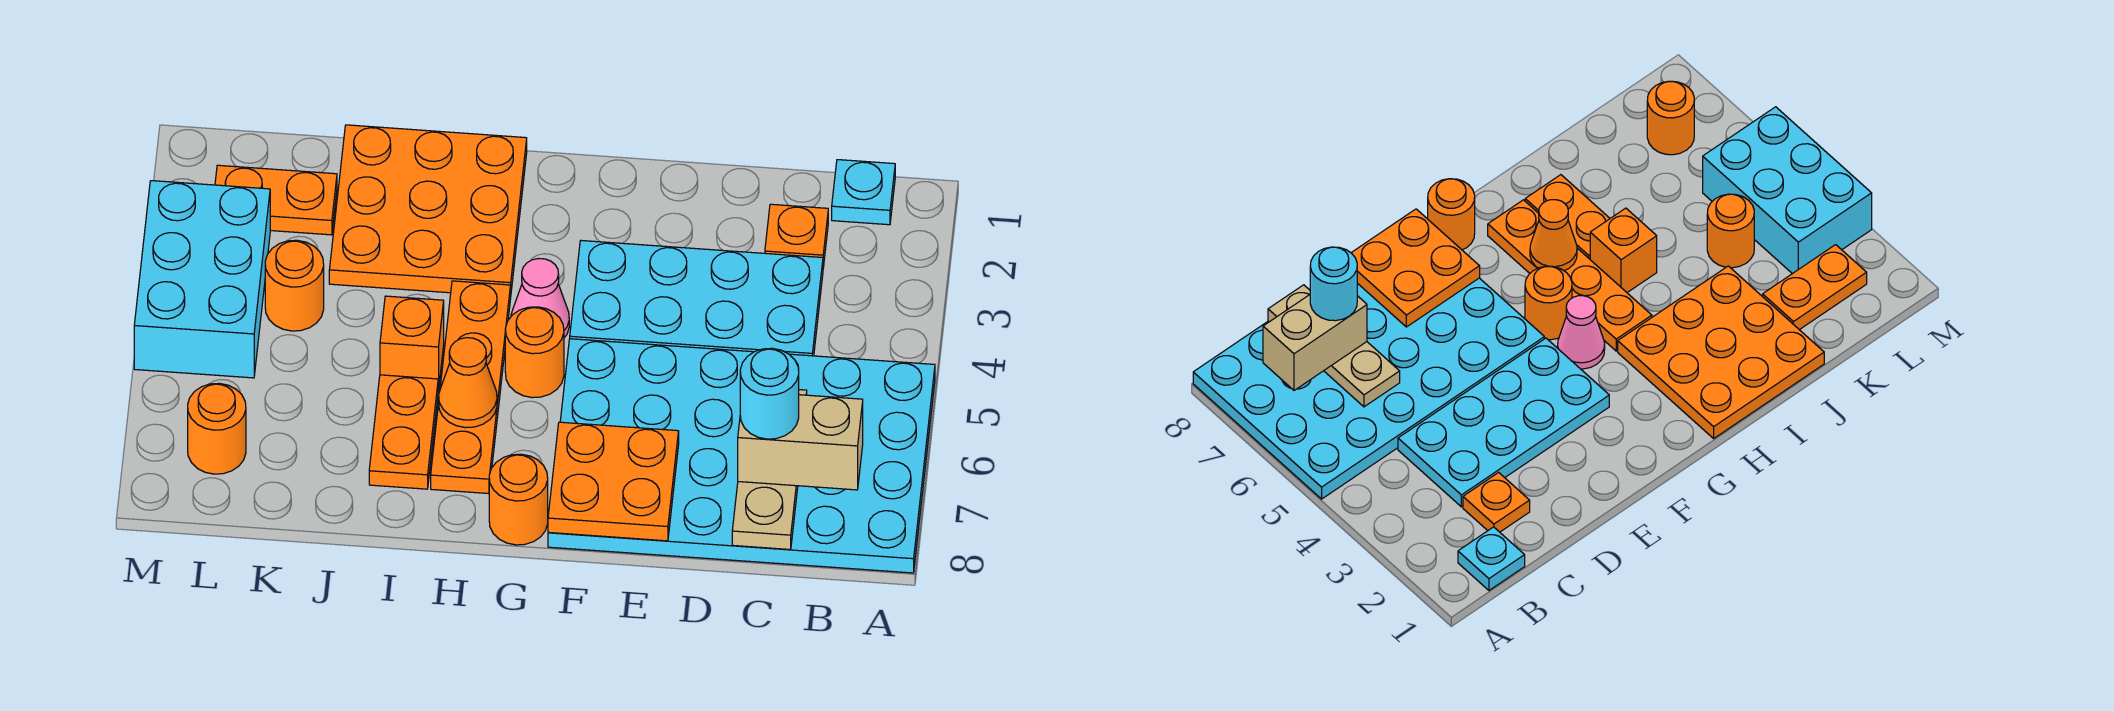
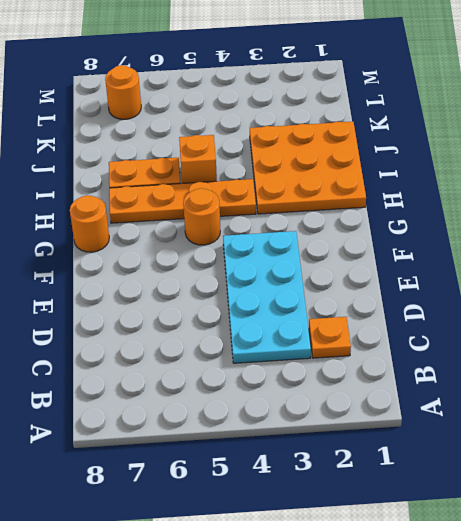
none -> cyan 4x6 plate [548,339,935,573]
none -> cyan 1x1 plate [832,160,895,225]
none -> pink 1x1 cone [511,259,569,338]

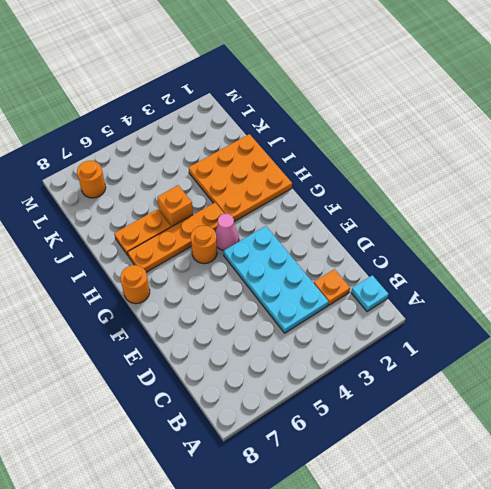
none -> cyan 4x6 plate [548,339,935,573]
none -> orange 1x2 plate [215,165,337,235]
none -> orange 1x1 round brick [265,240,324,331]

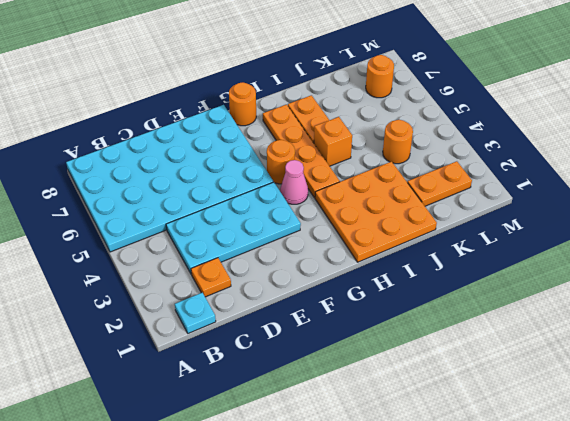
none -> cyan 2x3 brick [134,181,270,378]
none -> tan 1x3 plate [732,390,807,550]
none -> orange 2x2 plate [548,422,679,541]

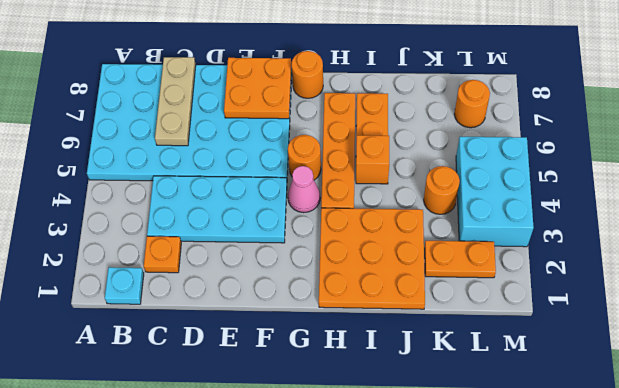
none -> orange 1x1 cone [439,338,497,428]
none -> tan 1x2 brick [738,395,863,490]
none -> cyan 1x1 round brick [740,348,799,439]

